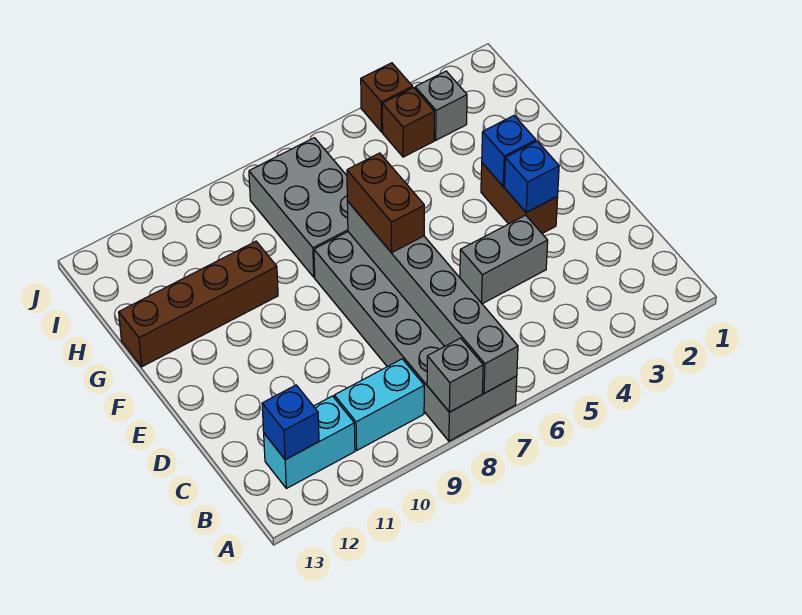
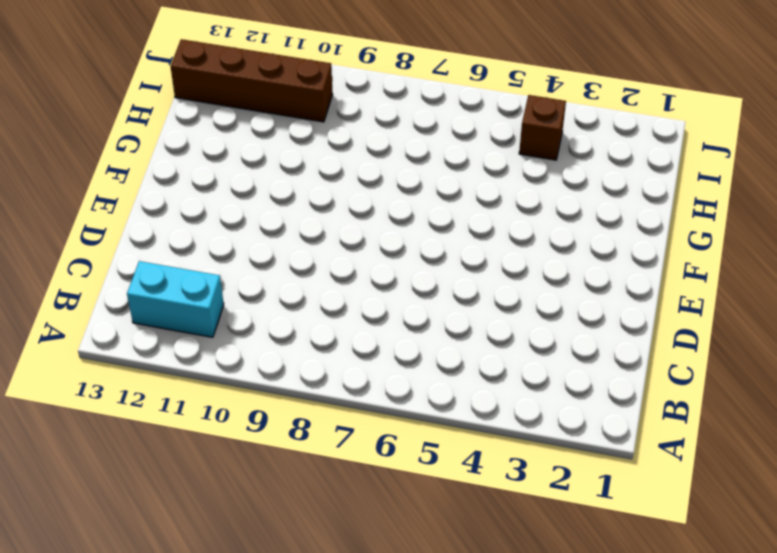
brown 1x4 brick [170,39,333,122] -> brown 1x4 brick moved to [119,241,278,367]
none -> grey 2x6 brick [314,232,517,441]
none -> cyan 1x2 brick [334,359,424,450]
none -> grey 1x2 brick [460,215,548,304]

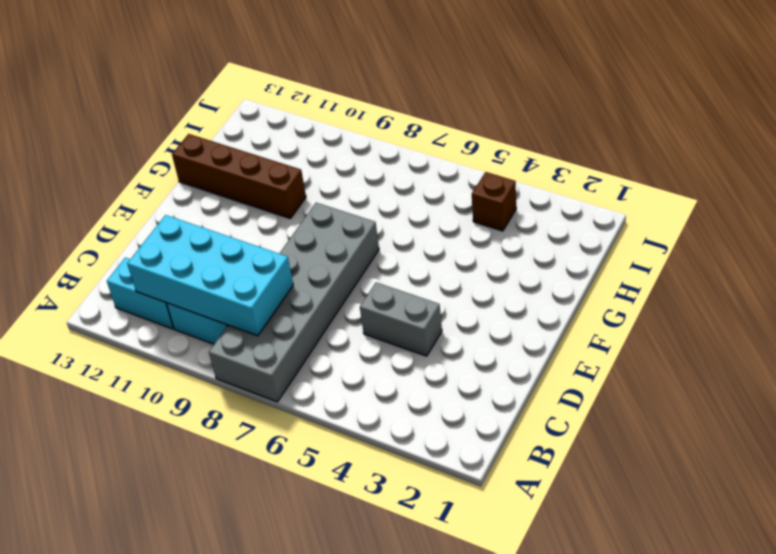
cyan 2x4 brick [127,215,293,336] -> none
none -> brown 1x2 brick [481,163,558,233]
none -> grey 2x3 brick [249,138,348,277]
none -> grey 1x1 brick [415,71,467,140]

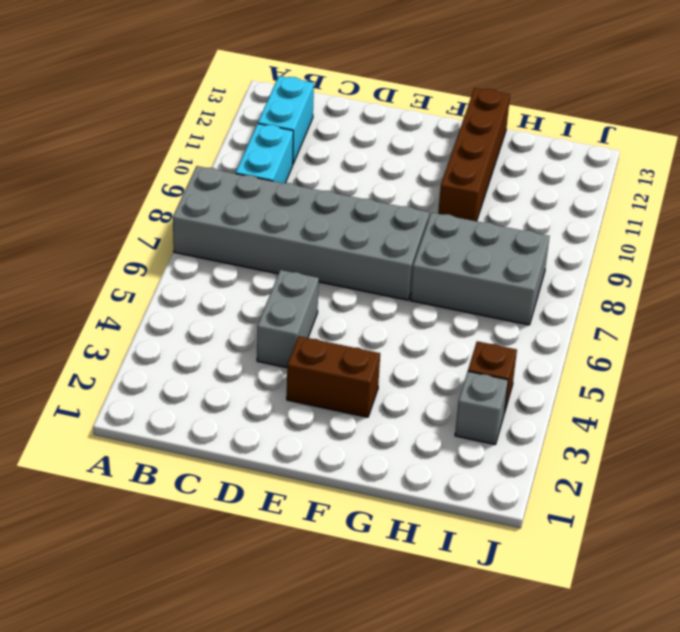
none -> brown 1x1 brick [361,63,413,132]
none -> grey 1x6 brick [347,201,518,393]
none -> grey 1x1 brick [427,338,483,412]

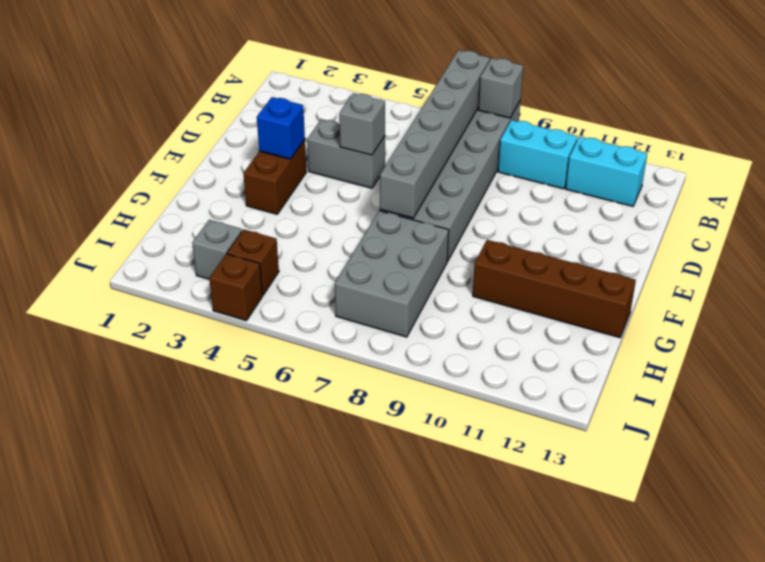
grey 1x1 brick [339,93,385,155] -> none
none -> blue 1x1 brick [262,385,319,460]
none -> blue 1x1 brick [482,116,536,187]
none -> brown 1x2 brick [347,153,424,253]

